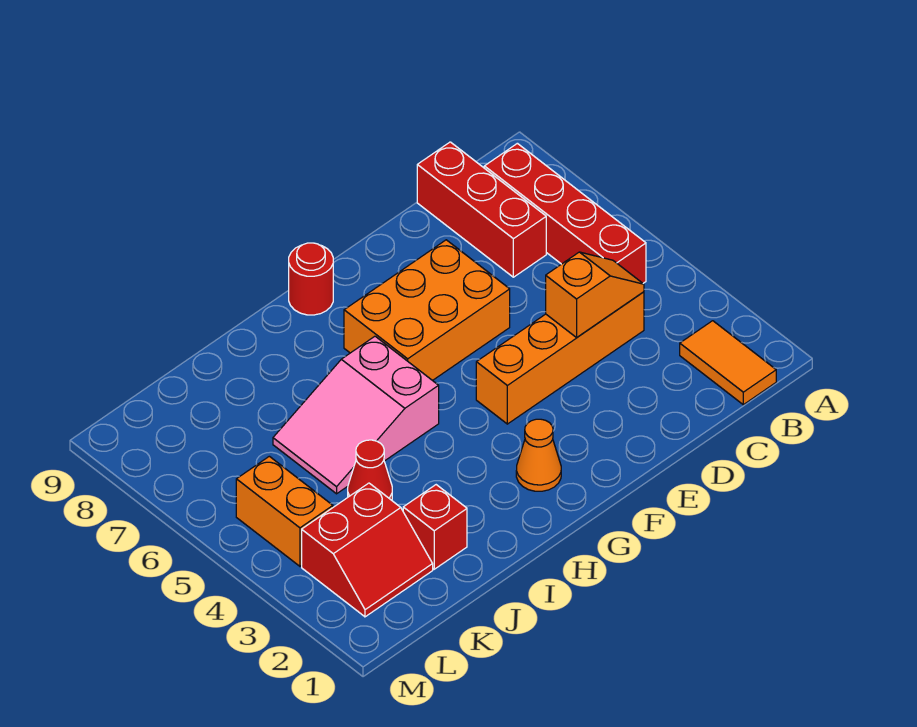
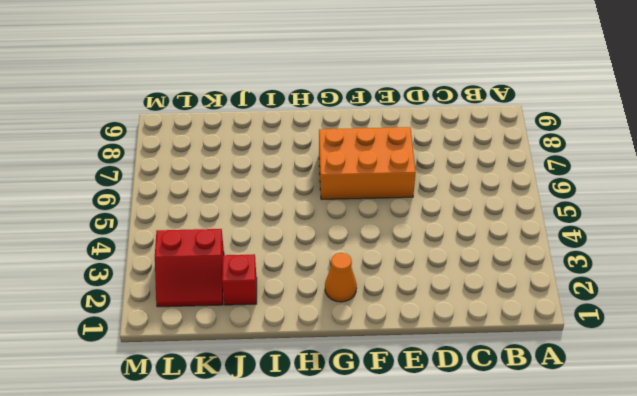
none -> orange 1x2 tile [680,321,776,405]
none -> red 1x4 brick [484,143,646,283]
none -> orange 1x4 brick [476,292,644,424]

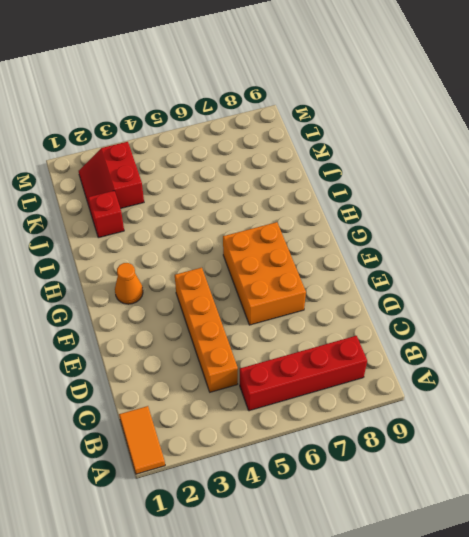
orange 1x2 tile [119,406,165,474] -> orange 1x2 tile turned to [680,321,776,405]
none -> red 1x3 brick [417,142,546,277]
none -> red 1x1 round brick [289,243,333,315]
none -> pink 2x3 slope [273,336,439,494]

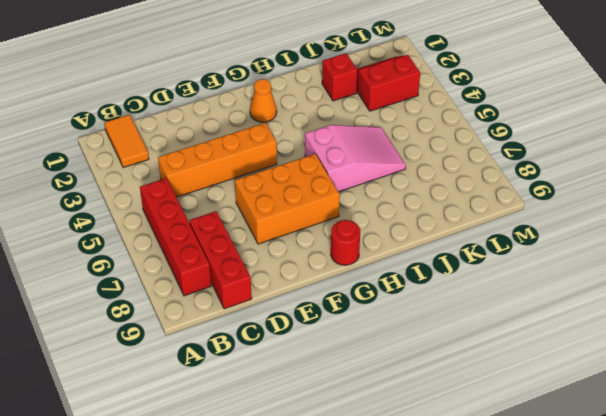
none -> red 1x1 cone [348,440,392,500]
none -> orange 1x2 brick [236,456,333,566]
none -> orange 1x2 slope [546,252,644,337]

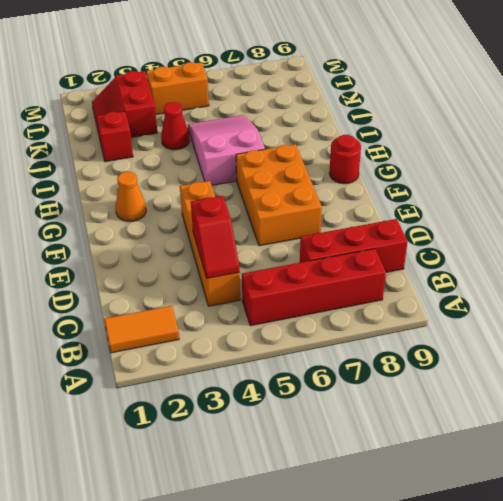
red 1x2 slope [191,196,240,278] -> orange 1x2 slope [546,252,644,337]

